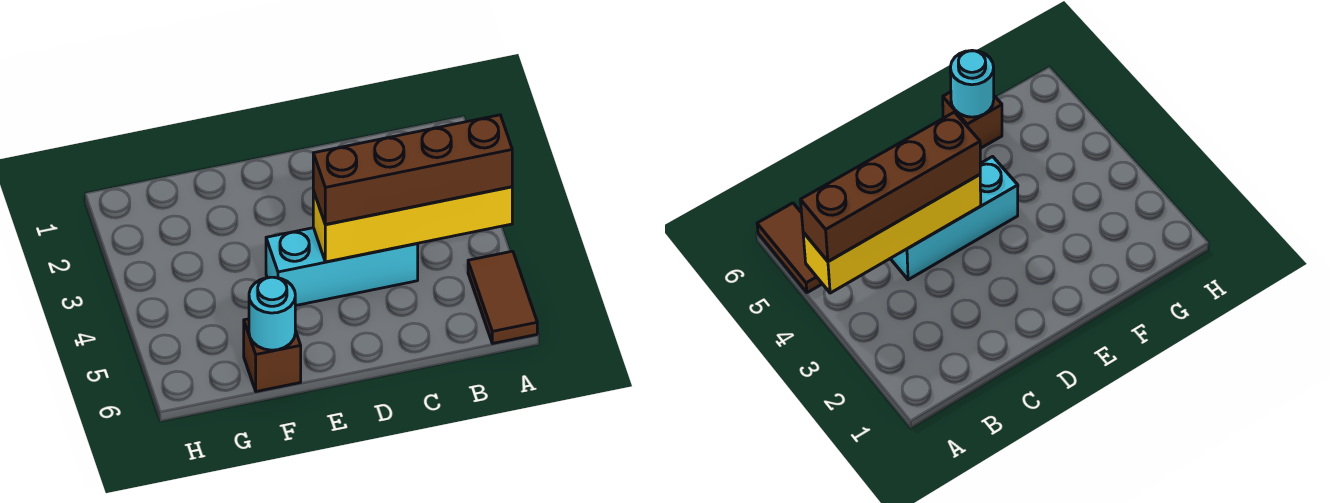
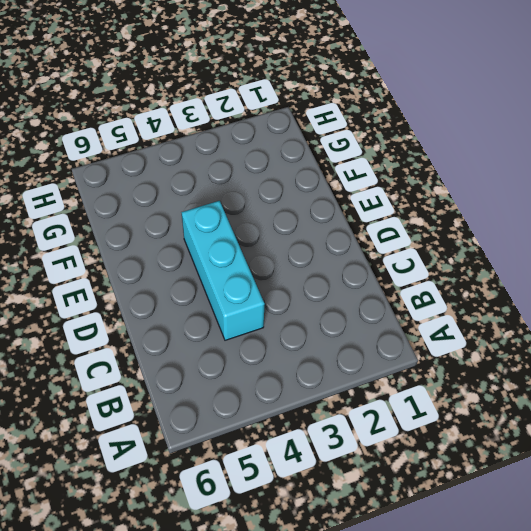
none -> brown 1x2 tile [468,251,537,343]
none -> brown 1x1 brick [244,319,301,392]

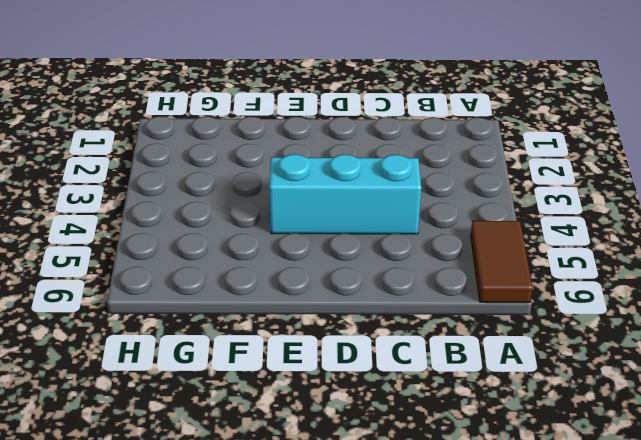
none -> brown 1x1 brick [244,319,301,392]
none -> yellow 1x4 brick [313,187,512,262]

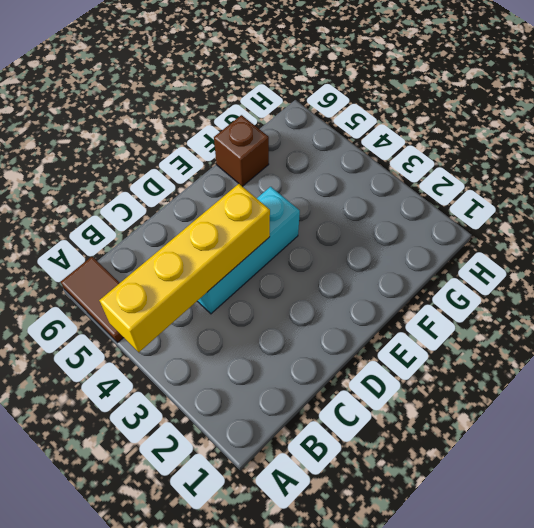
none -> cyan 1x1 round brick [249,277,295,350]
none -> brown 1x4 brick [313,115,512,224]

